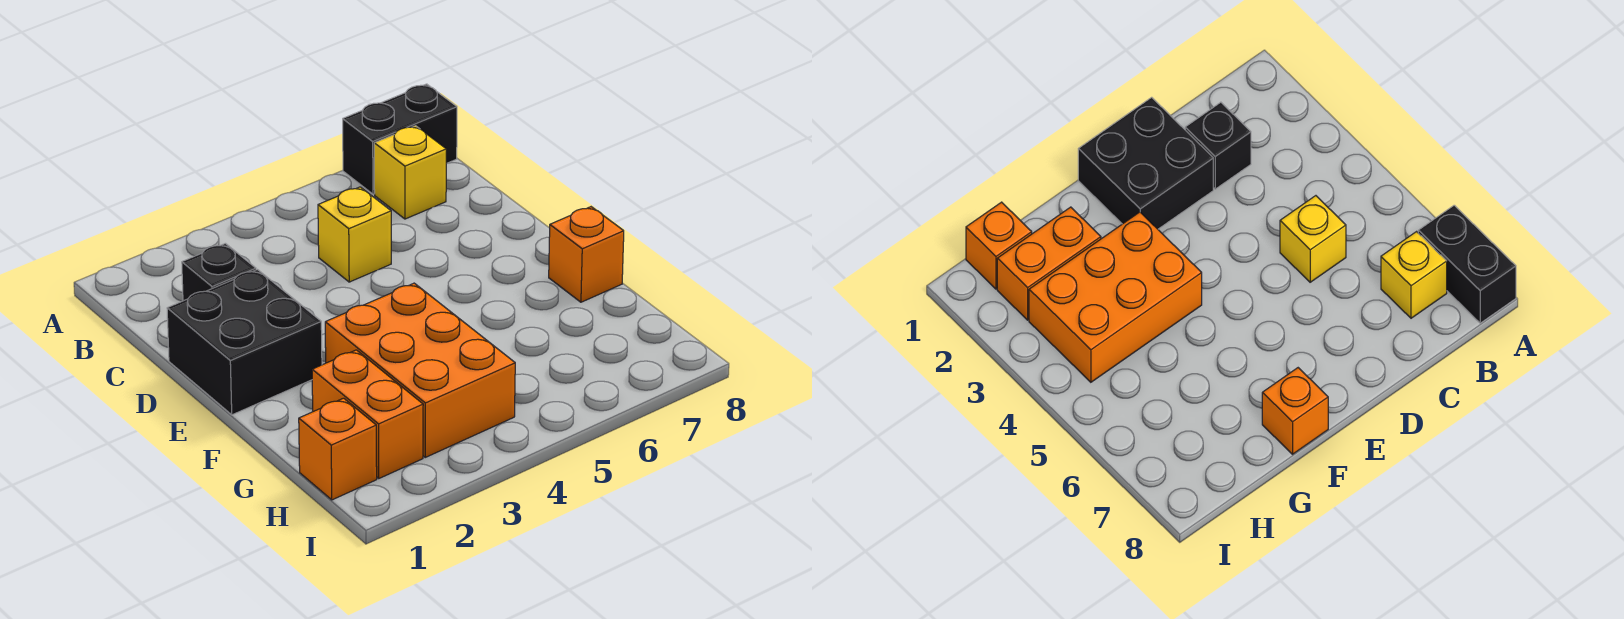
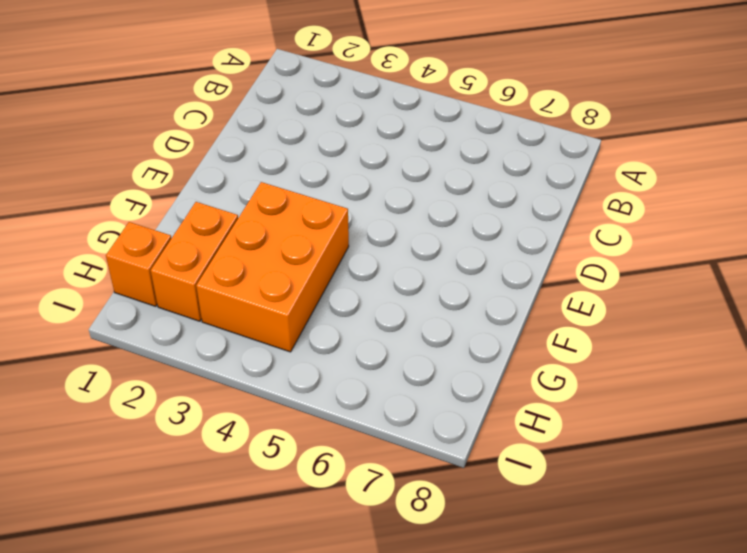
none -> black 1x2 brick [343,84,457,194]
none -> yellow 1x1 brick [374,126,446,219]

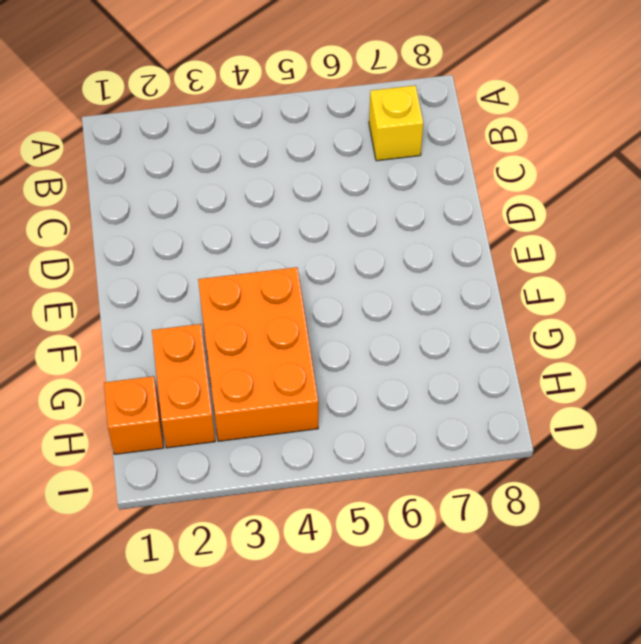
none -> black 1x2 brick [343,84,457,194]
none -> black 1x1 brick [182,243,256,301]

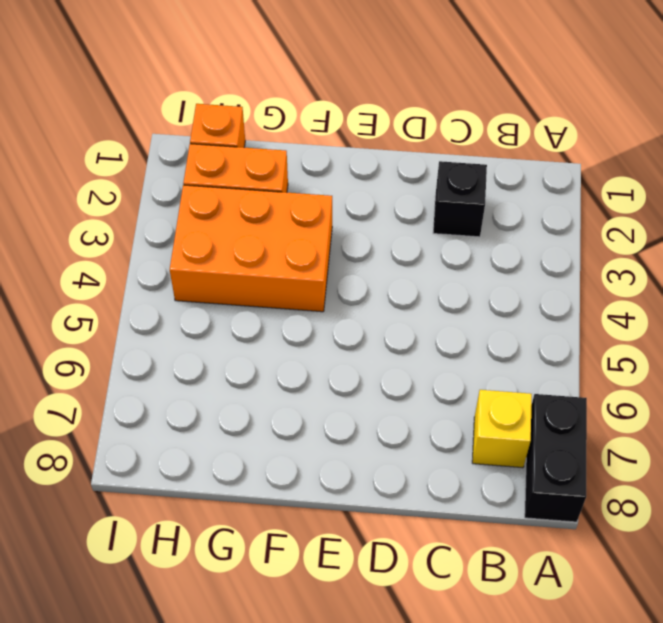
none -> yellow 1x1 brick [318,187,391,282]
none -> black 2x2 brick [167,270,322,415]

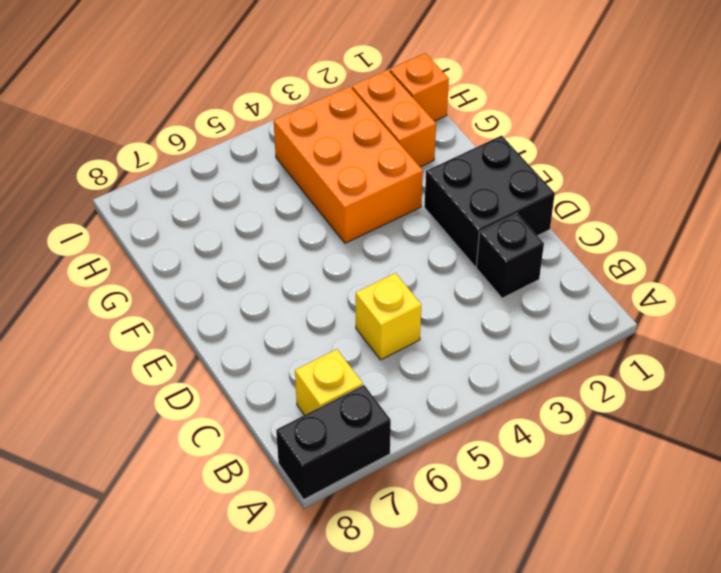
none -> orange 1x1 brick [549,207,624,302]

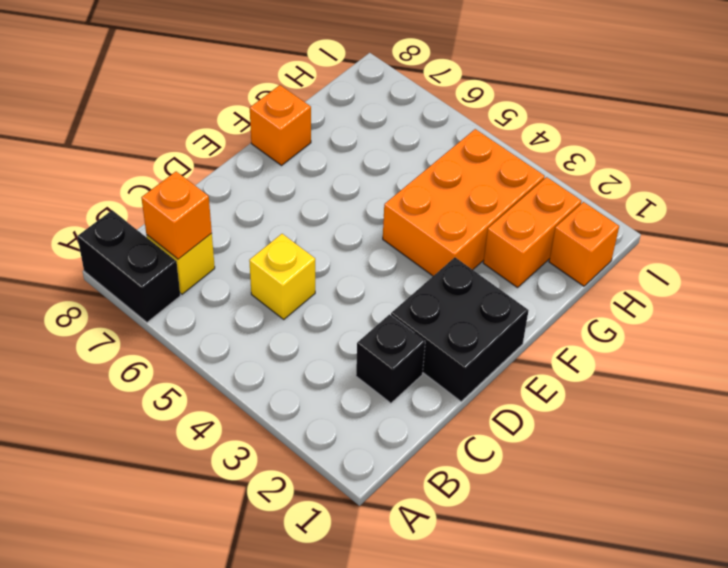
orange 1x1 brick [141,172,212,259] -> none

